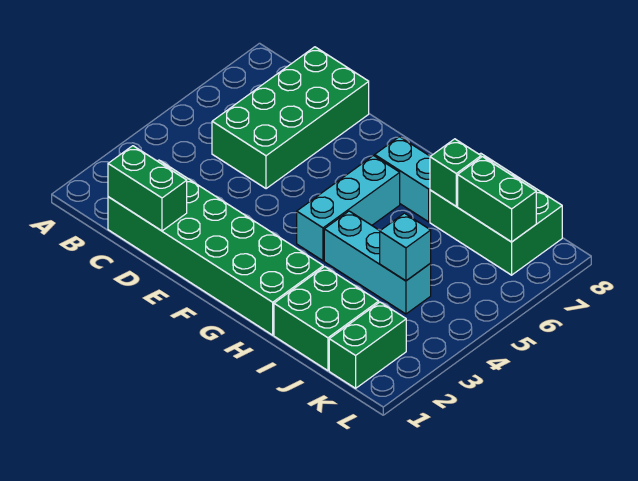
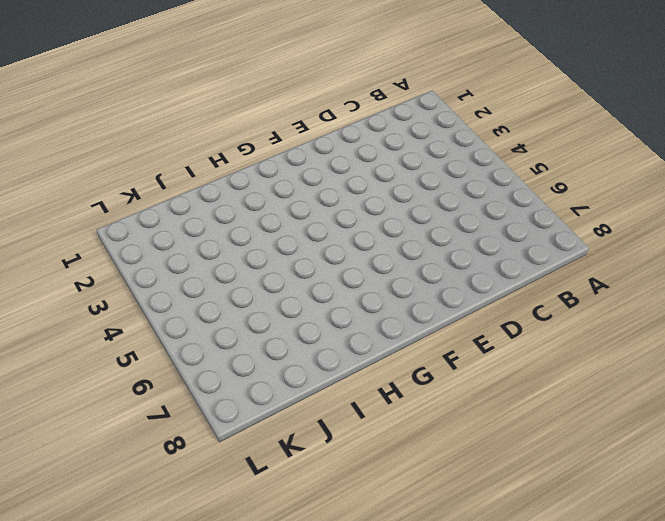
none -> green 2x6 brick [108,160,323,335]
none -> green 2x4 brick [212,47,369,189]
none -> cyan 1x3 brick [297,156,400,261]

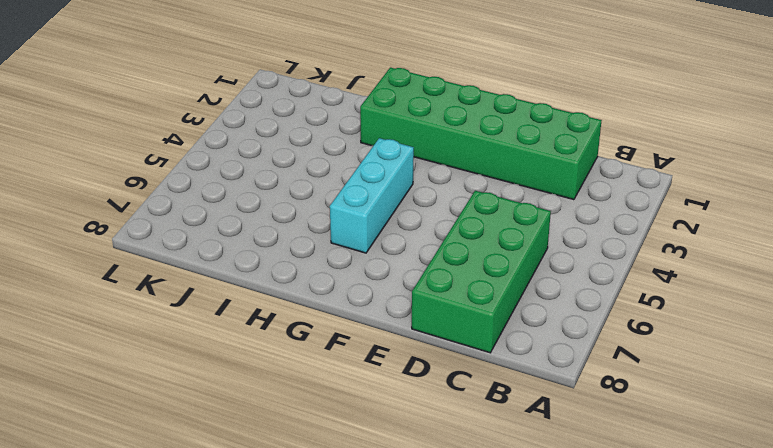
none -> cyan 1x2 brick [375,137,430,222]
none -> cyan 1x3 brick [324,211,431,314]
none -> green 2x2 brick [274,267,379,371]

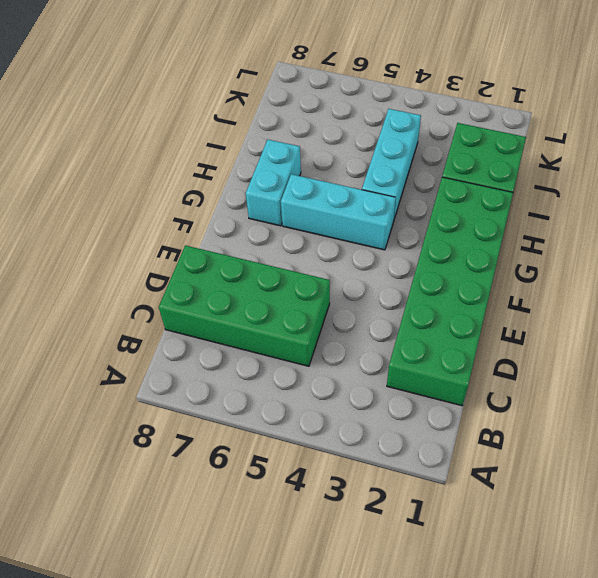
none -> green 2x3 brick [430,153,562,275]
none -> green 1x2 brick [329,302,406,388]
none -> green 1x2 brick [108,146,187,231]

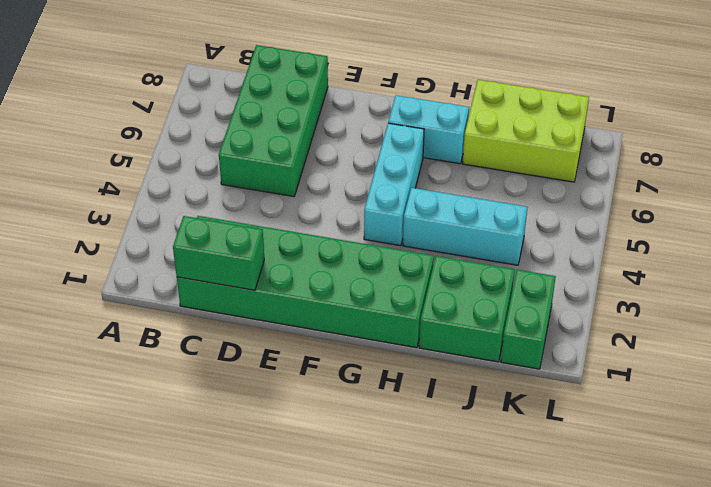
lime 2x3 brick [463,80,589,182] -> green 2x3 brick [430,153,562,275]
none -> green 1x1 brick [430,139,481,206]
none -> cyan 1x1 brick [380,213,431,281]
none -> green 1x2 brick [458,157,536,242]

